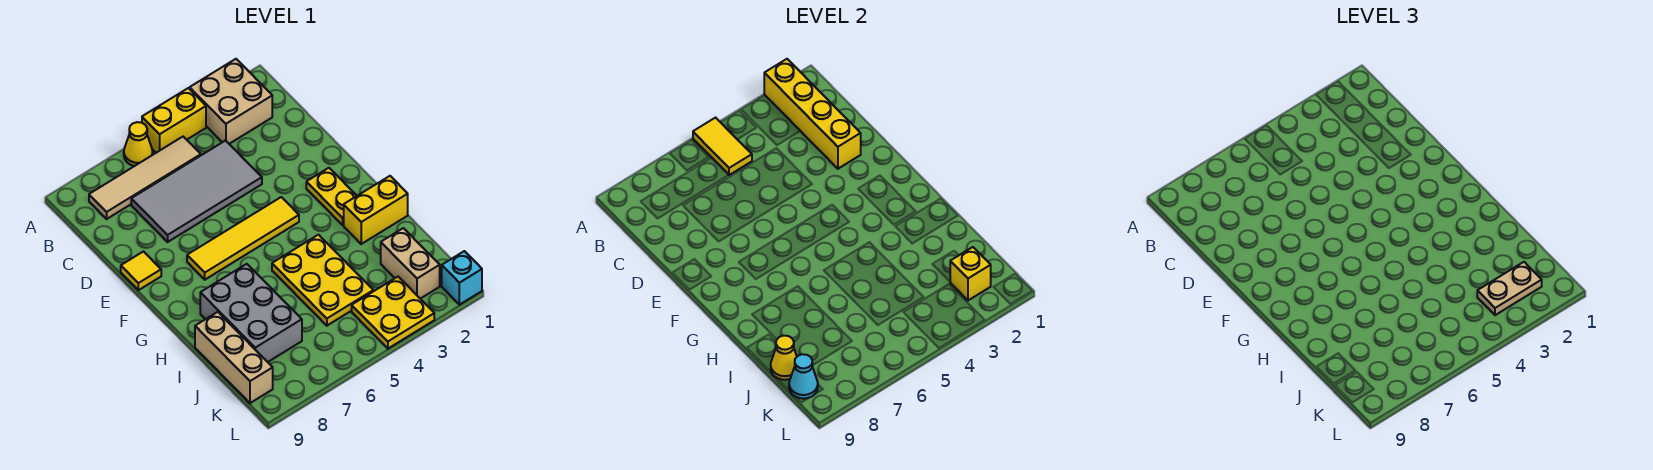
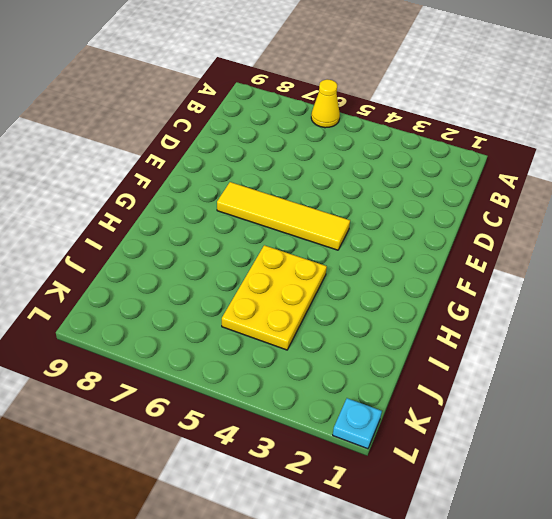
cyan 1x1 plate [333,398,382,449] -> cyan 1x1 brick [442,251,482,305]
none -> tan 2x2 brick [190,59,272,144]
none -> yellow 1x2 brick [142,88,206,153]
none -> tan 1x4 tile [89,137,201,219]

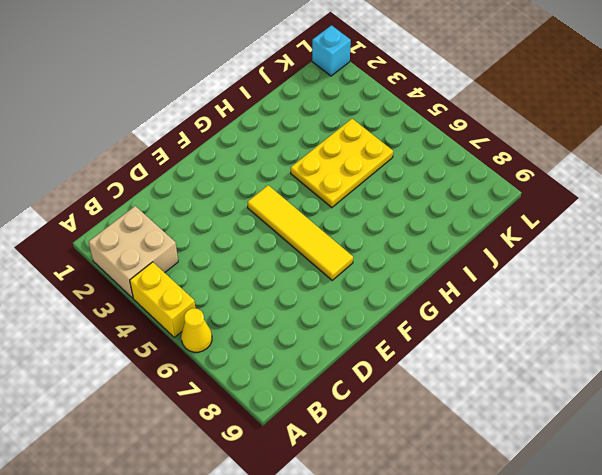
none -> tan 1x4 tile [89,137,201,219]
none -> grey 2x4 tile [131,141,262,242]
none -> yellow 1x1 tile [121,252,161,290]

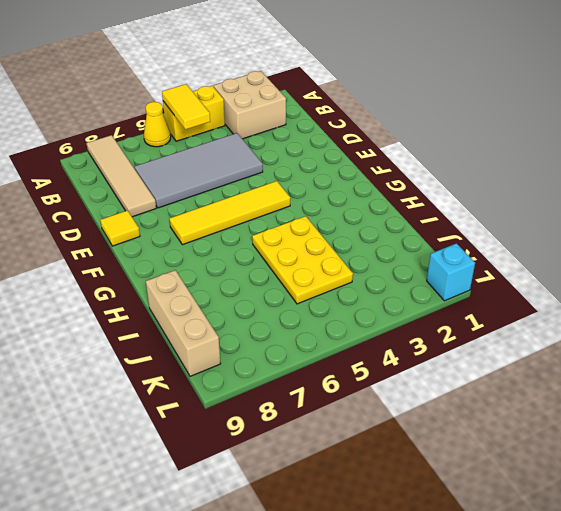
tan 1x4 tile [87,135,156,217] -> tan 1x4 tile turned to [89,137,201,219]
none -> yellow 1x2 plate [306,168,357,225]
none -> yellow 1x2 brick [344,176,408,244]
none -> grey 2x3 brick [200,264,302,362]

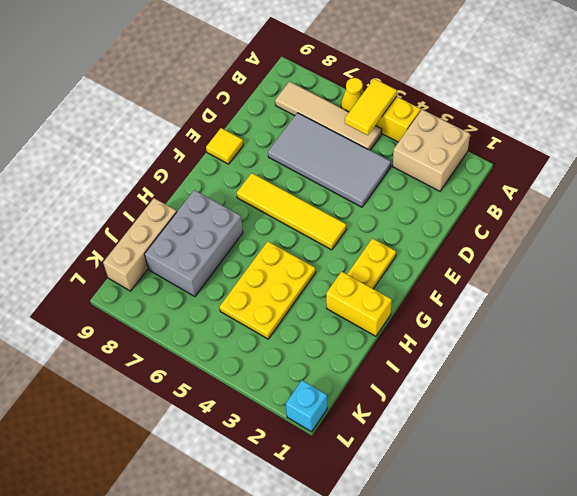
none -> tan 1x2 brick [381,228,440,299]
none -> yellow 2x2 plate [352,277,434,349]
none -> yellow 1x4 brick [764,59,861,169]

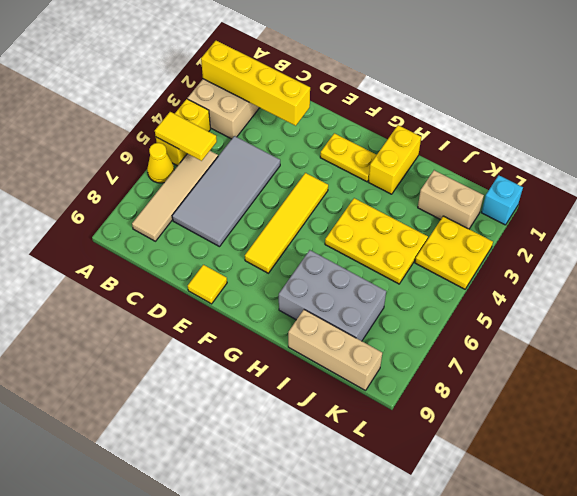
none -> yellow 1x1 cone [771,336,797,380]
none -> yellow 1x1 brick [950,247,991,300]
none -> cyan 1x1 cone [789,354,818,399]

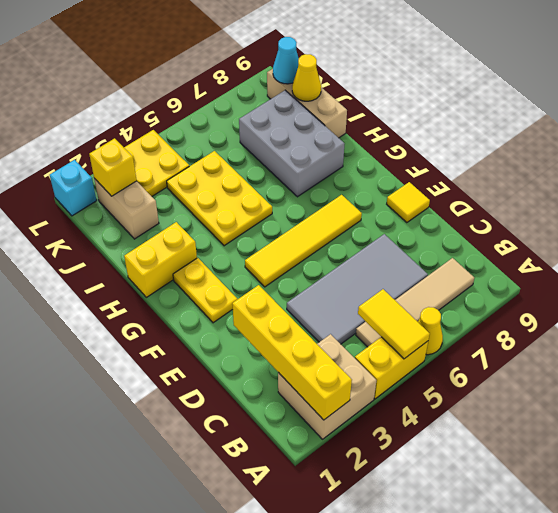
none -> tan 1x2 plate [1477,262,1542,315]

